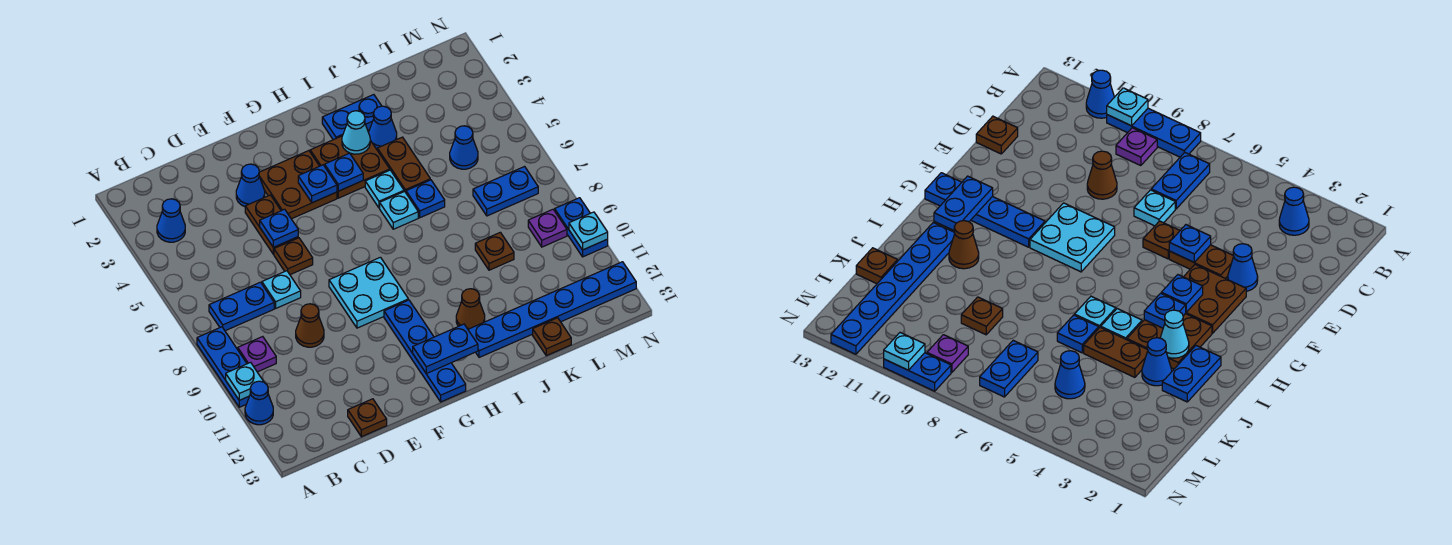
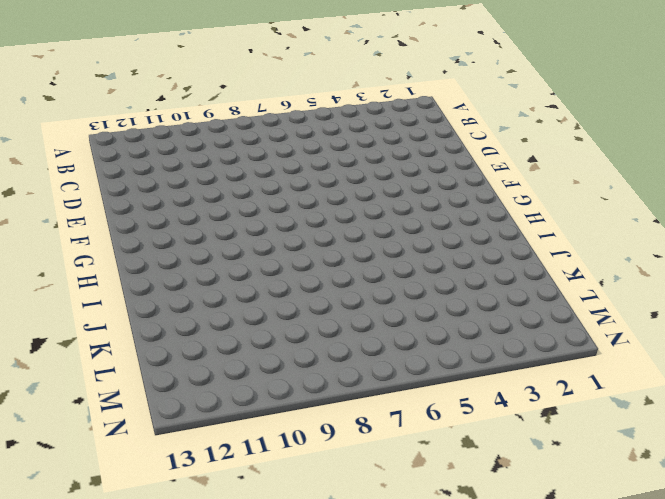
none -> blue 1x3 plate [197,327,249,407]
none -> blue 1x1 cone [245,381,273,425]
none -> blue 1x1 cone [157,199,185,242]
none -> blue 1x2 plate [209,282,274,331]

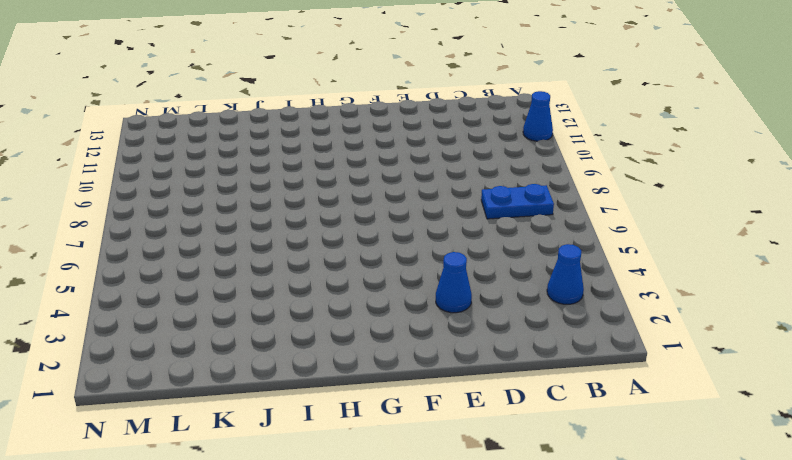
none -> blue 1x3 plate [197,327,249,407]
none -> purple 1x1 plate [238,337,276,372]
none -> cyan 1x1 plate [262,271,301,308]
none -> brown 1x1 cone [296,304,324,347]

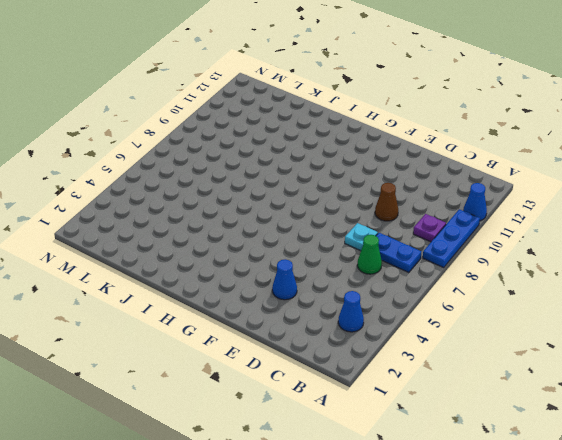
green 1x1 cone [357,235,382,274] -> none
none -> brown 1x1 plate [348,399,387,437]
none -> brown 1x2 plate [245,195,298,254]
none -> brown 1x1 plate [274,238,313,275]
none -> brown 2x2 plate [259,151,337,219]

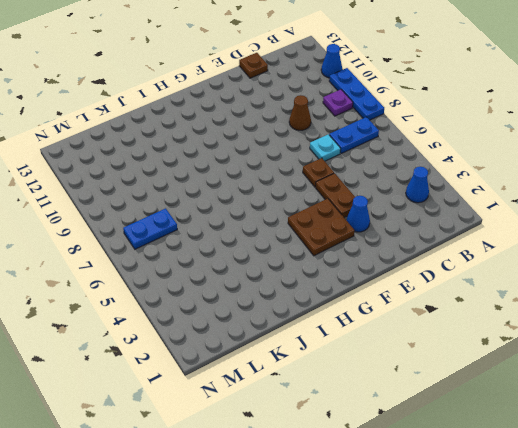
none -> cyan 2x2 plate [329,257,408,328]
none -> blue 1x4 plate [384,300,466,402]
none -> brown 2x2 plate [310,136,390,198]
none -> blue 1x2 plate [322,95,381,140]

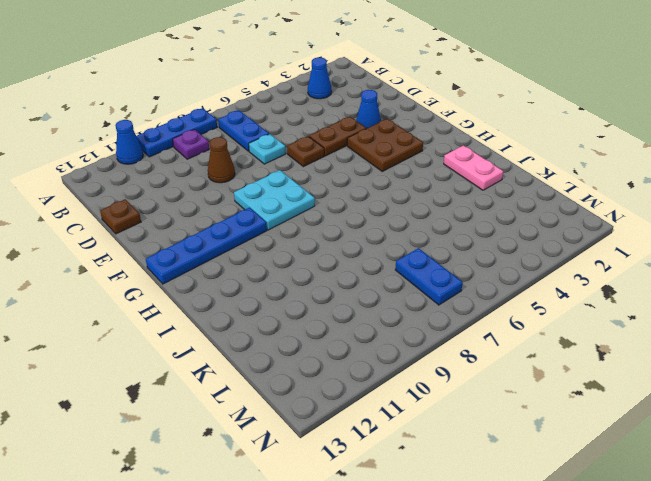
pink 1x2 plate [444,145,503,190] -> blue 1x2 plate [322,95,381,140]
none -> brown 2x2 plate [310,136,390,198]
none -> cyan 1x1 plate [365,170,404,208]
none -> cyan 1x1 plate [380,191,418,229]
none -> brown 1x1 cone [456,289,485,329]

